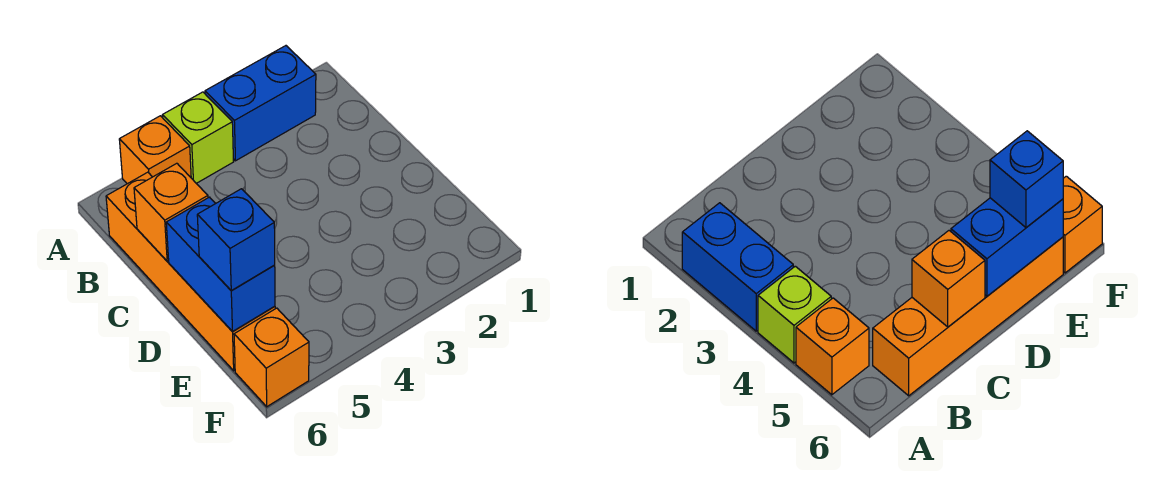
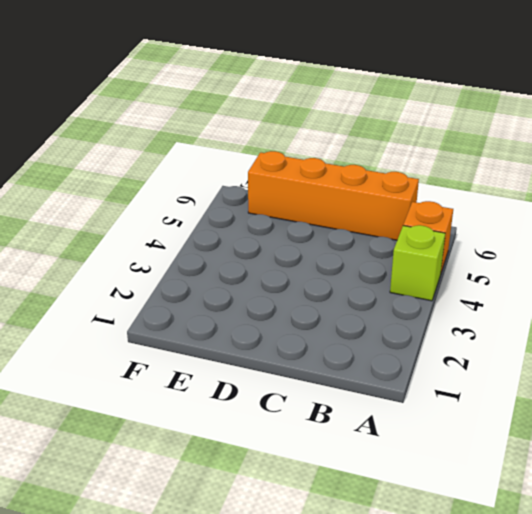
none -> blue 1x2 brick [205,46,316,161]
none -> orange 1x1 brick [234,308,309,407]

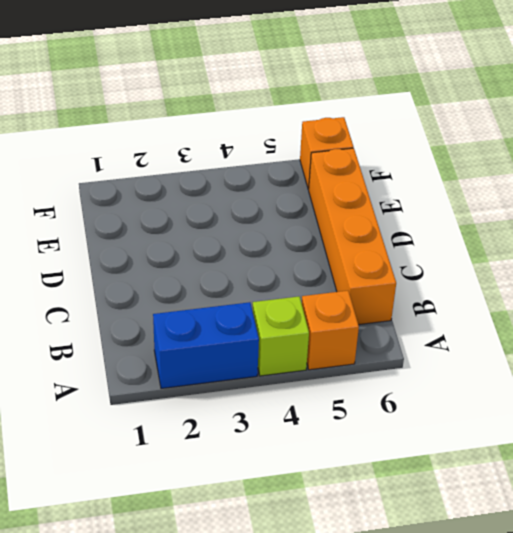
none -> orange 1x1 brick [134,163,208,261]
none -> blue 1x2 brick [166,197,275,332]

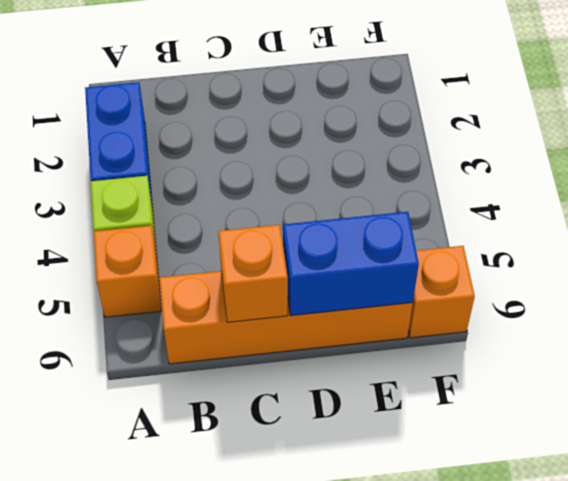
none -> blue 1x1 brick [197,189,275,290]

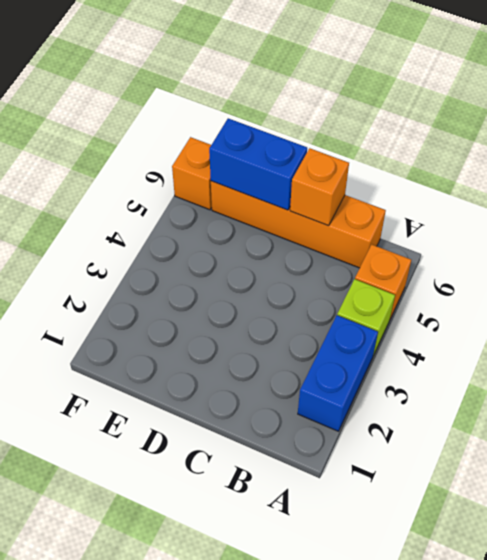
none -> blue 1x1 brick [197,189,275,290]

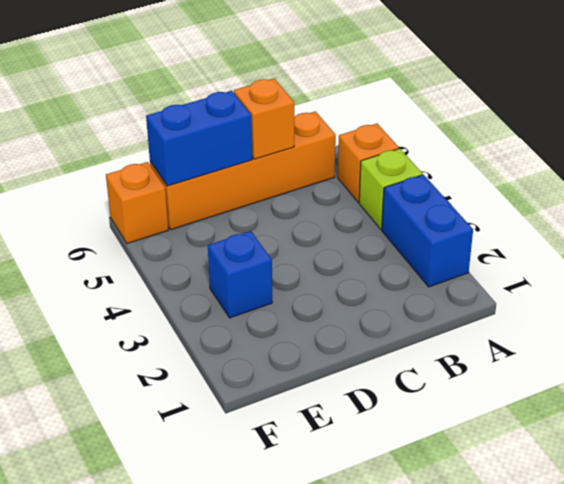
blue 1x1 brick [208,231,272,318] -> blue 1x1 brick moved to [197,189,275,290]

